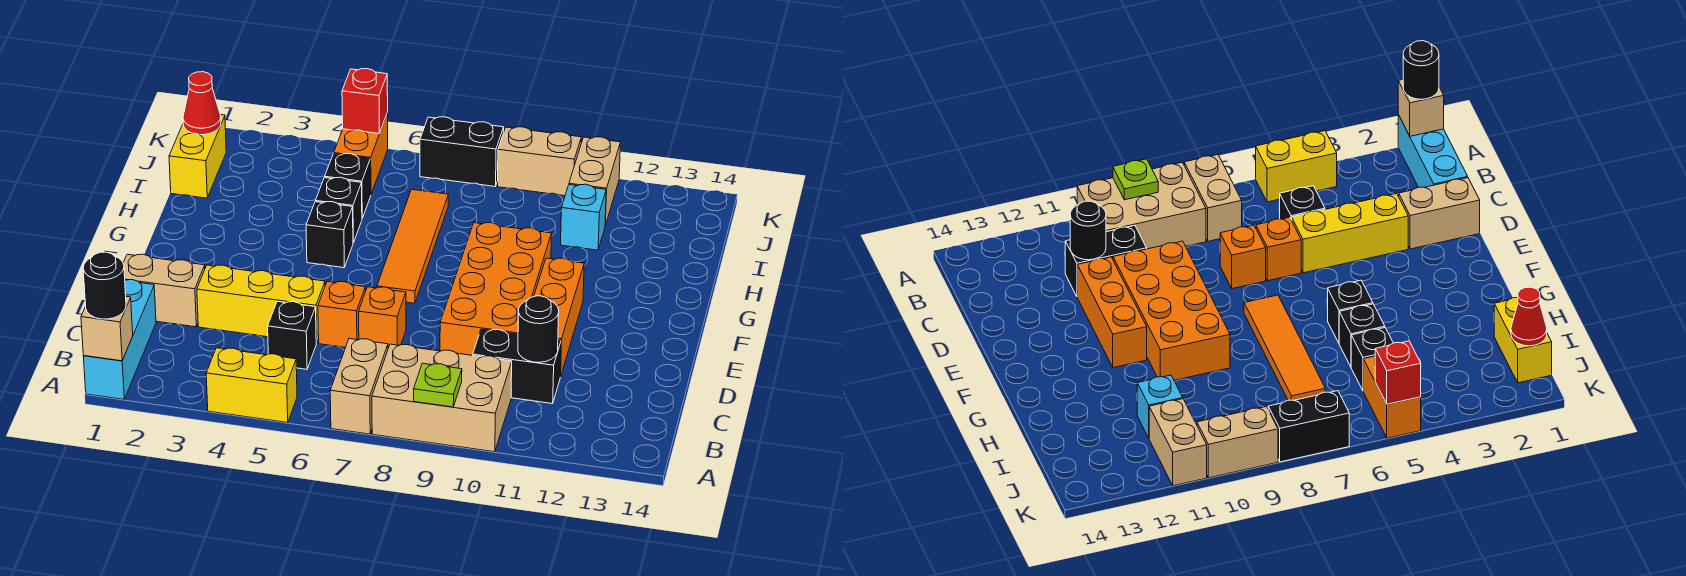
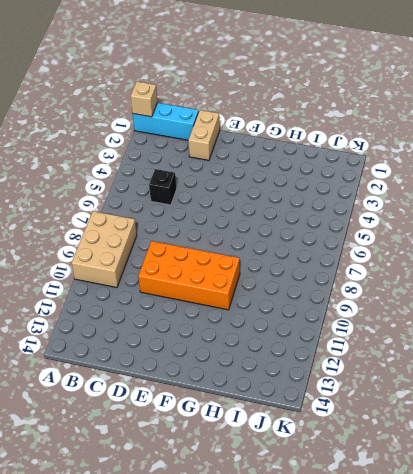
none -> yellow 1x2 brick [206,348,297,423]
none -> tan 1x2 brick [330,339,388,434]
none -> black 1x2 brick [473,329,561,404]

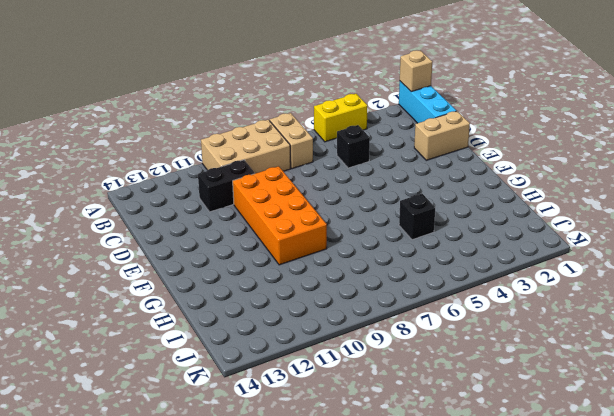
none -> yellow 1x3 brick [197,265,325,343]
none -> orange 1x1 brick [318,281,365,347]
none -> orange 1x1 brick [359,287,406,348]

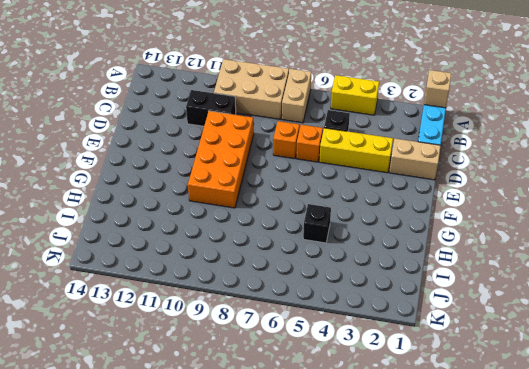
none -> orange 1x3 brick [534,258,584,377]
none -> orange 1x4 tile [377,189,448,303]
none -> black 1x1 brick [306,202,353,268]

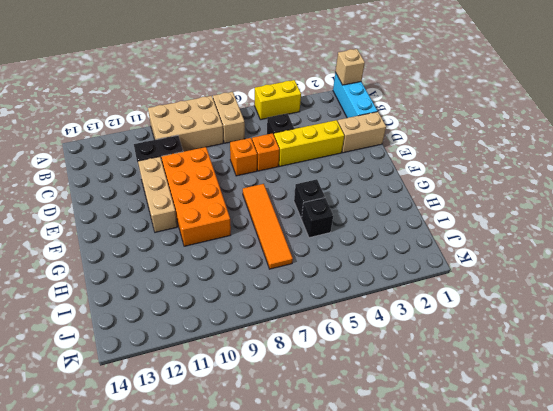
tan 1x3 brick [138,157,177,232] -> orange 1x3 brick [534,258,584,377]
none -> yellow 1x2 brick [169,115,226,198]
none -> black 1x1 brick [325,154,371,218]
none -> cyan 1x1 brick [561,184,606,250]

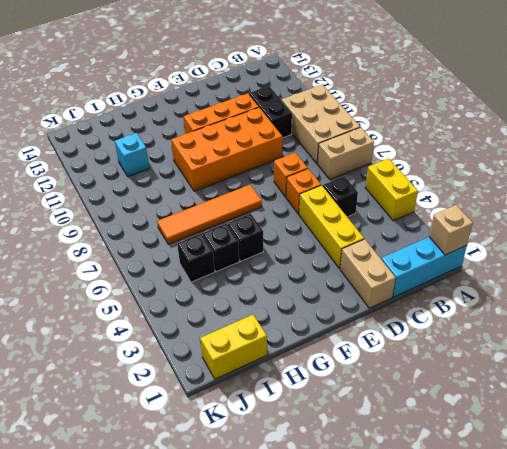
none -> orange 1x2 brick [334,113,388,194]
none -> tan 1x2 brick [569,137,621,225]
none -> black 1x2 brick [420,117,504,186]

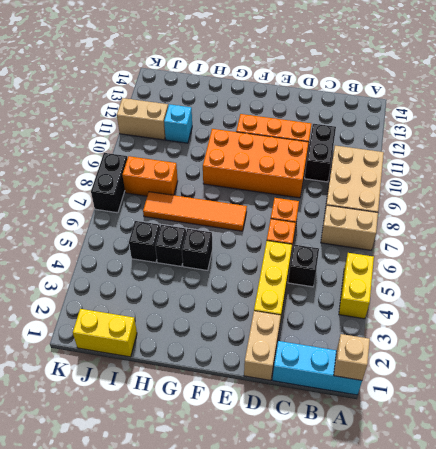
orange 1x2 brick [123,156,178,196] -> orange 1x2 brick moved to [334,113,388,194]
none -> tan 1x2 brick [497,127,581,196]
none -> lime 1x1 plate [414,363,462,407]
none -> black 1x1 round brick [518,296,559,362]

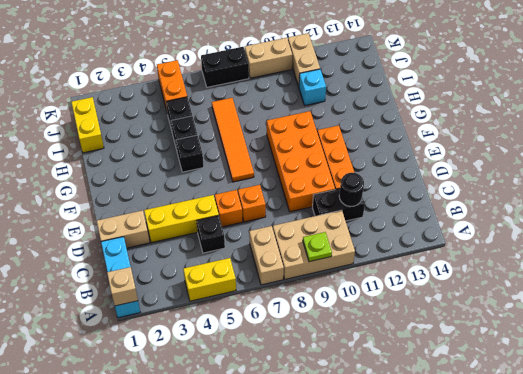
none -> red 1x1 cone [183,72,221,135]
none -> red 1x1 brick [342,69,388,133]
none -> black 1x1 round brick [83,252,126,319]

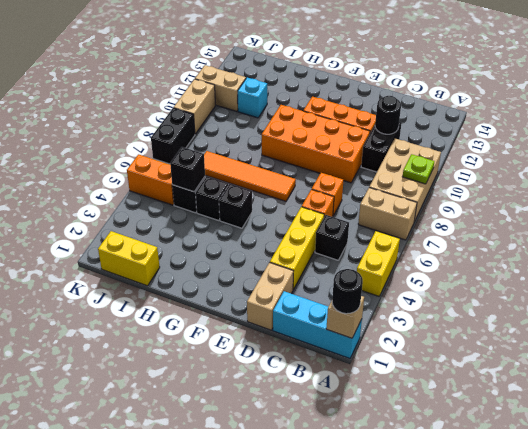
black 1x1 brick [170,147,205,192] -> none
none -> red 1x1 cone [183,72,221,135]
none -> red 1x1 brick [342,69,388,133]

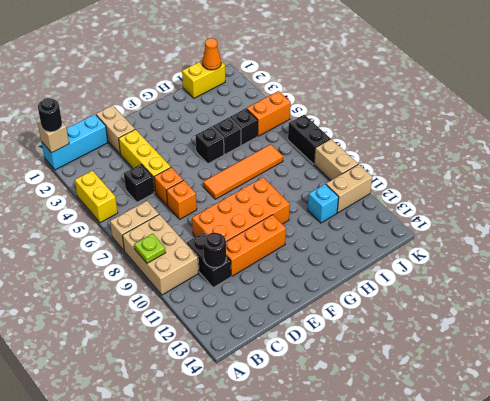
orange 1x1 cone [202,38,221,70] -> red 1x1 cone [183,72,221,135]
none -> red 1x1 brick [342,69,388,133]

